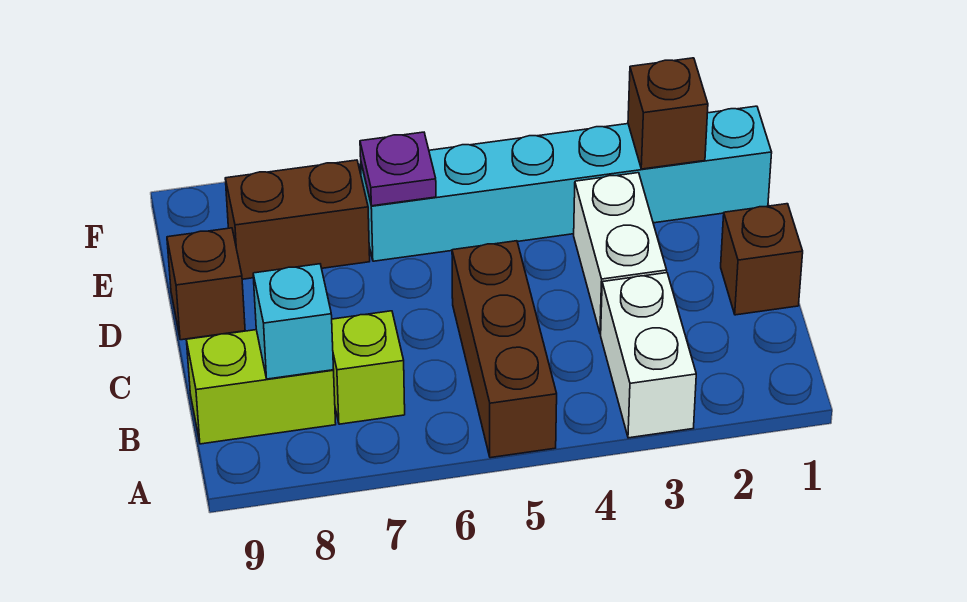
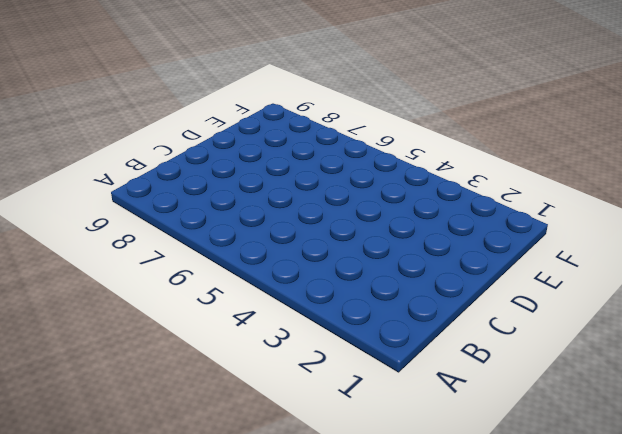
none -> white 1x2 brick [601,273,696,438]
none -> brown 1x3 brick [452,241,557,458]
none -> lime 1x1 brick [332,311,405,424]

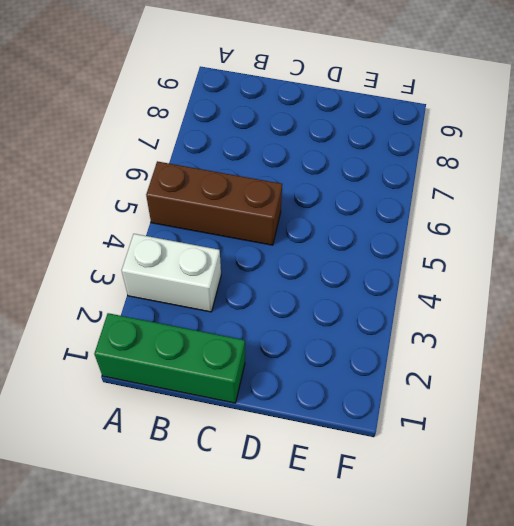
green 1x3 brick [94,313,245,403] -> brown 1x1 brick [721,204,803,315]
none -> lime 1x1 brick [332,311,405,424]
none -> lime 1x2 brick [187,330,336,444]
none -> white 1x2 brick [574,173,667,334]

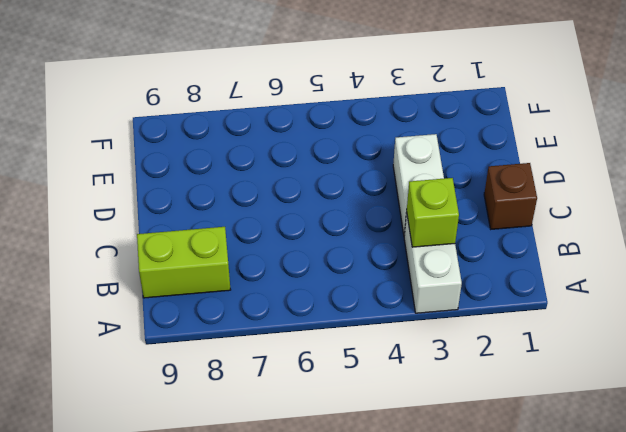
lime 1x1 brick [406,178,459,247] -> lime 1x1 brick moved to [332,311,405,424]
none -> brown 1x3 brick [452,241,557,458]
none -> brown 1x1 brick [167,228,245,340]
none -> cyan 1x6 brick [361,106,772,261]

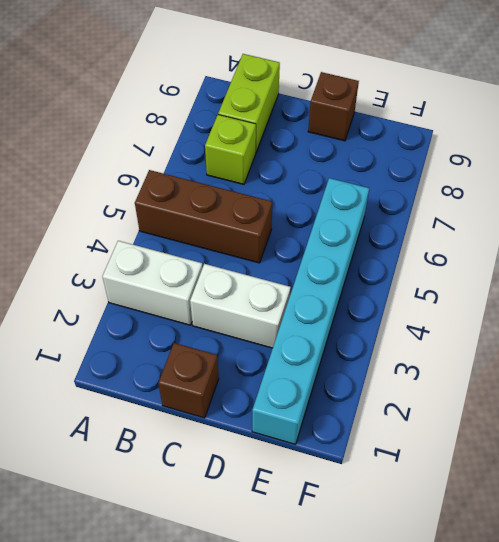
none -> brown 1x2 brick [225,160,370,279]
none -> cyan 1x1 brick [253,264,334,379]
none -> brown 1x1 brick [628,58,708,169]

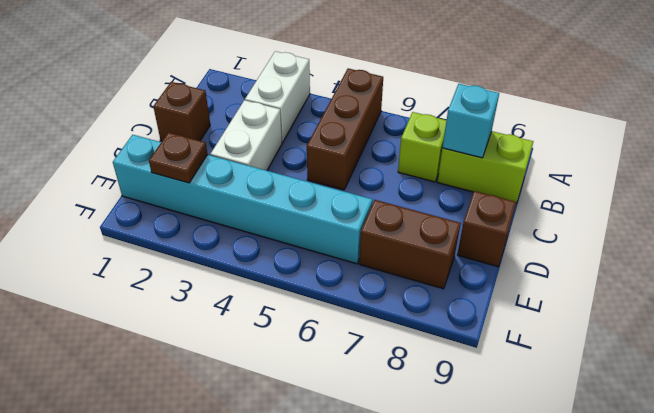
brown 1x1 plate [149,133,208,183] -> brown 1x1 brick [628,58,708,169]
none -> purple 1x1 plate [360,132,436,206]

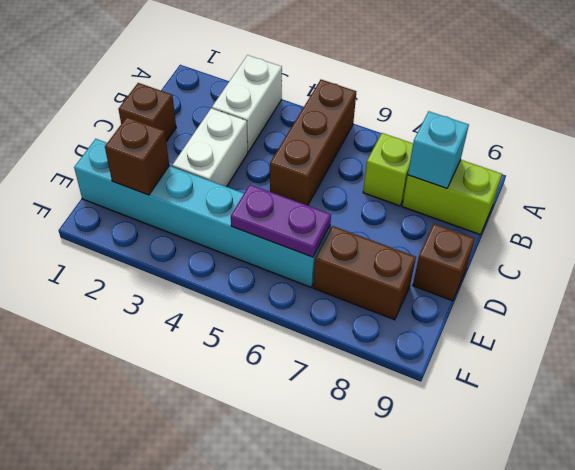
purple 1x2 plate [231,185,331,257] -> purple 1x1 plate [360,132,436,206]

